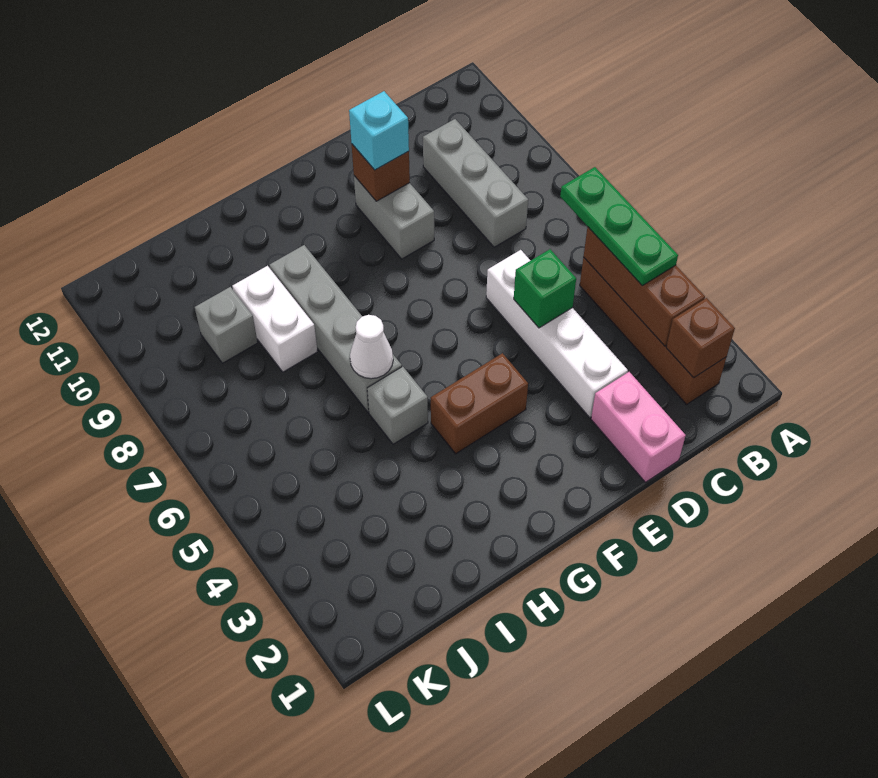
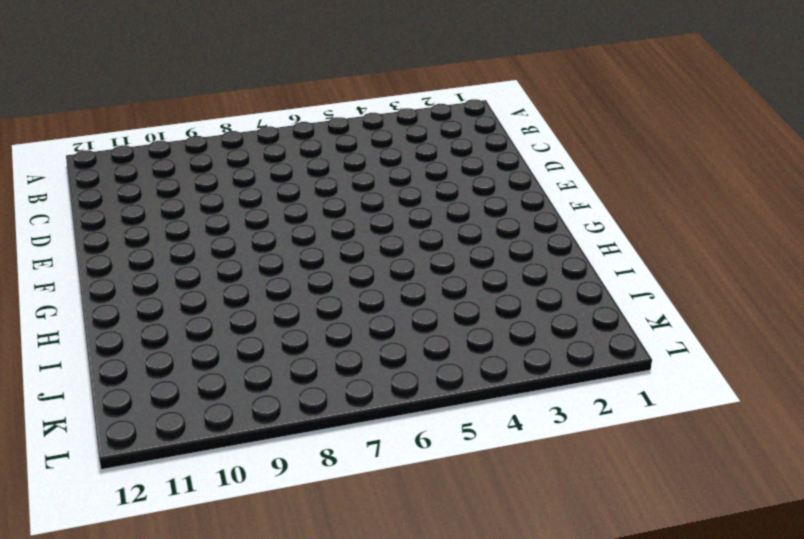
none -> brown 1x4 brick [580,257,726,404]
none -> grey 1x3 brick [423,119,528,247]
none -> pink 1x2 brick [591,372,686,482]

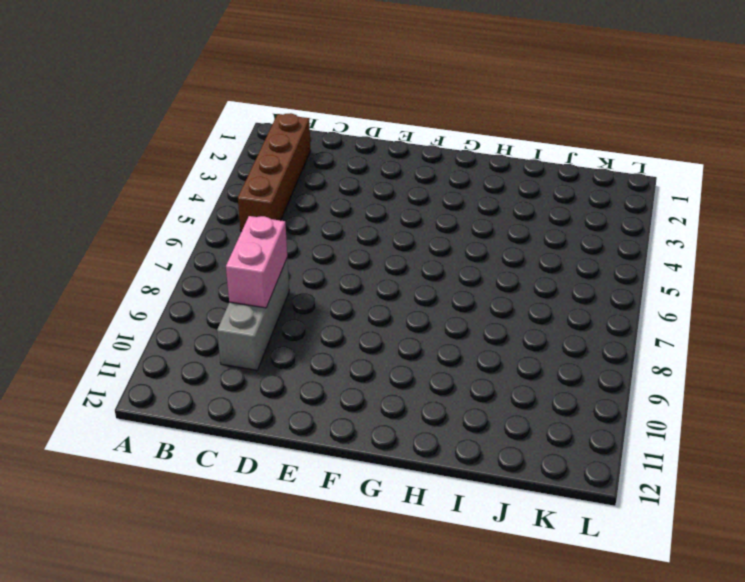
pink 1x2 brick [226,216,287,308] -> pink 1x2 brick moved to [591,372,686,482]
none -> white 1x4 brick [486,250,628,417]
none -> grey 1x2 brick [354,176,434,259]
none -> brown 1x2 brick [431,353,528,454]

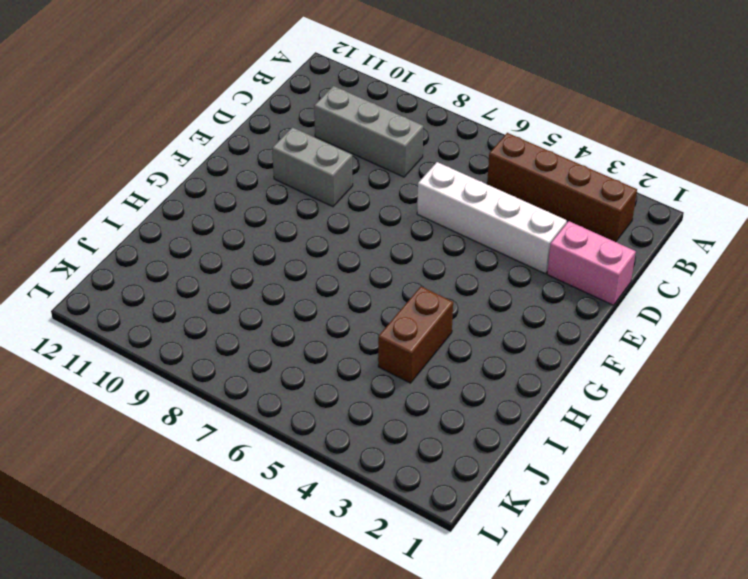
brown 1x2 brick [378,287,453,383] -> brown 1x2 brick moved to [431,353,528,454]
none -> grey 1x1 brick [367,367,428,444]
none -> grey 1x4 brick [270,245,402,412]
none -> white 1x2 brick [232,266,318,372]

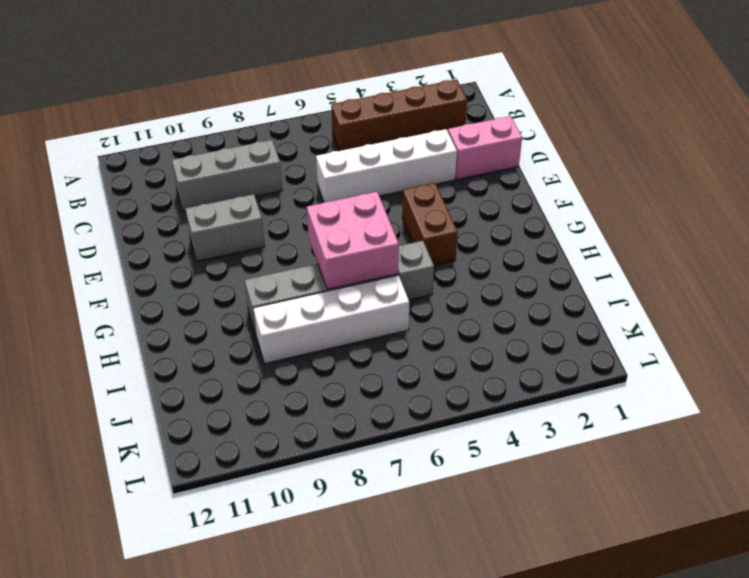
pink 2x2 brick [307,192,399,290] -> white 1x1 cone [350,315,393,379]
white 1x4 brick [253,275,409,363] -> white 1x2 brick [232,266,318,372]
none -> grey 1x1 brick [195,287,258,363]
none -> brown 1x1 brick [666,298,735,378]
none -> brown 1x3 brick [584,227,705,346]

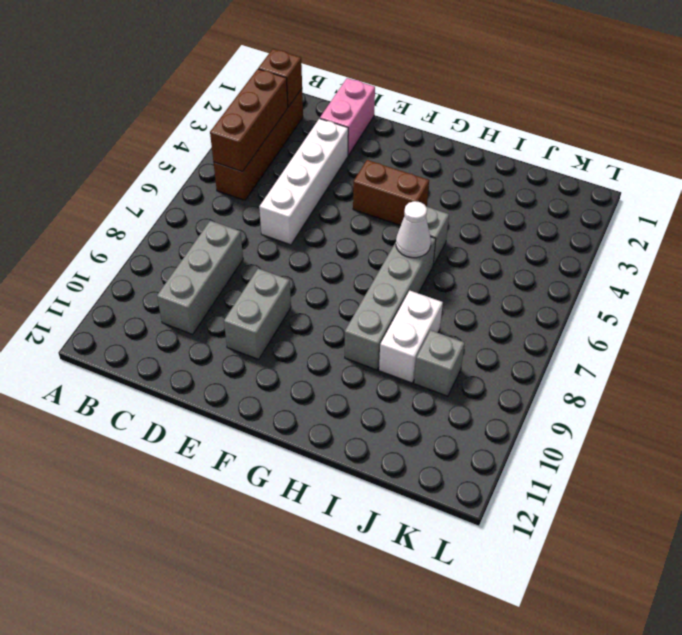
none -> green 1x1 brick [514,249,576,328]
none -> brown 1x1 brick [352,144,410,201]
none -> green 1x3 plate [560,167,678,286]

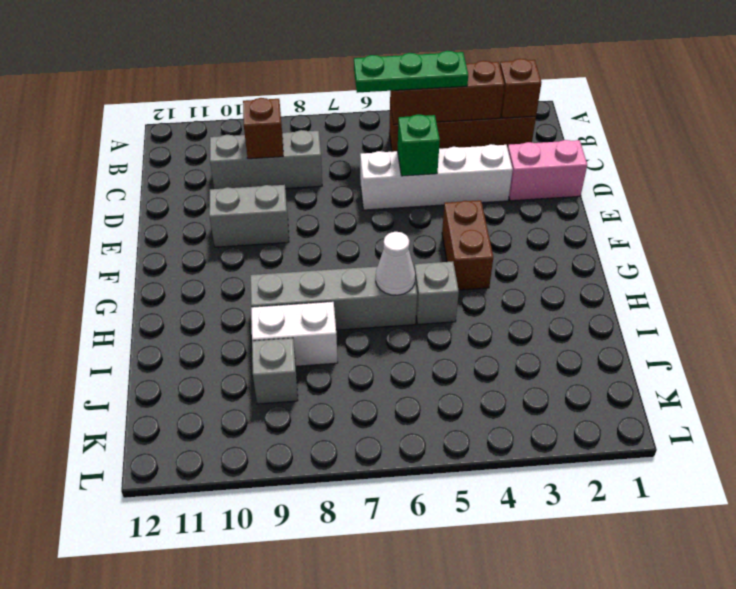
brown 1x1 brick [243,98,283,159] -> brown 1x1 brick moved to [352,144,410,201]
none -> cyan 1x1 brick [349,91,409,170]

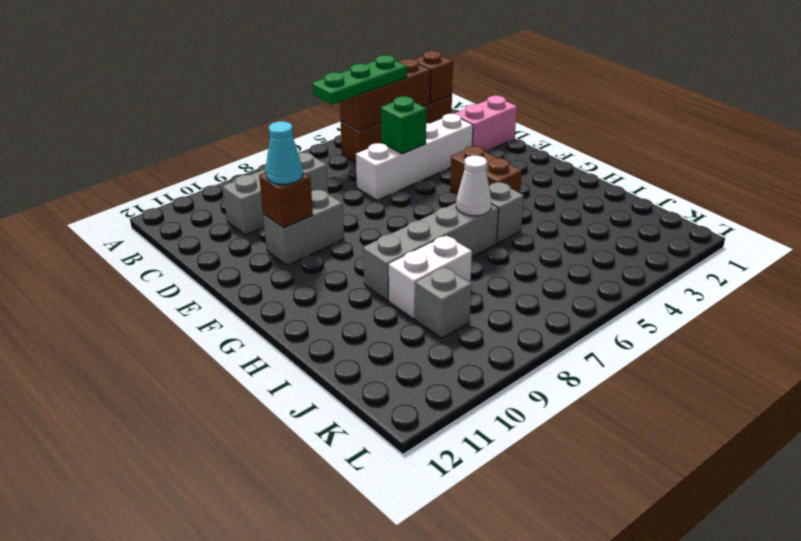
cyan 1x1 cone [266,121,303,184] -> cyan 1x1 brick [349,91,409,170]

